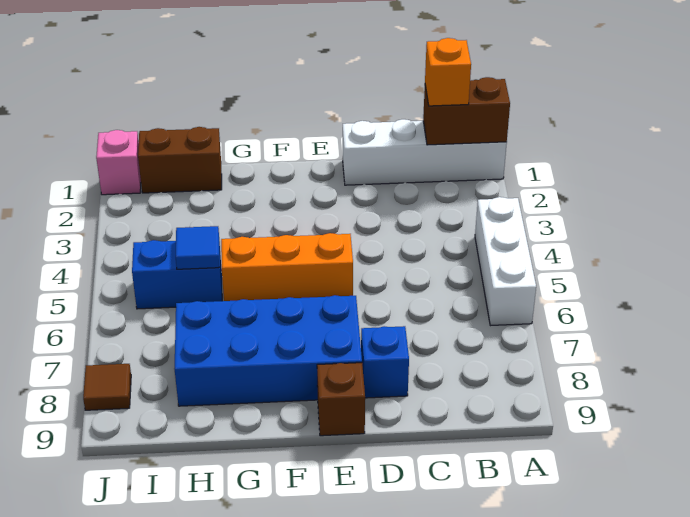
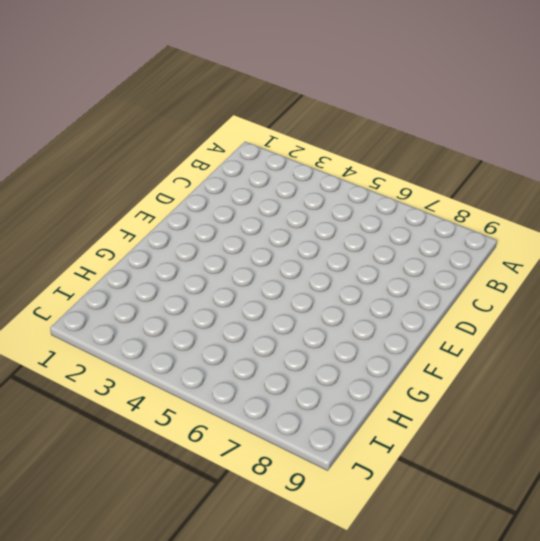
none -> white 1x4 brick [343,119,507,185]
none -> white 1x3 brick [475,197,536,326]
none -> blue 1x1 brick [361,326,409,398]

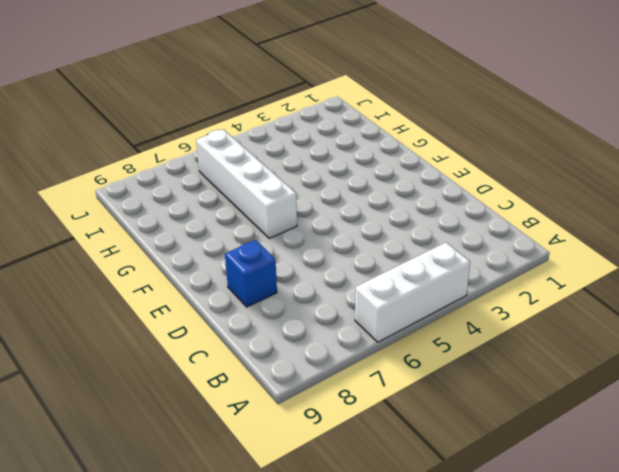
white 1x4 brick [196,129,297,238] -> white 1x4 brick moved to [343,119,507,185]
none -> orange 1x3 brick [221,233,353,301]
none -> blue 2x4 brick [174,295,362,406]
none -> brown 1x1 brick [317,363,365,436]

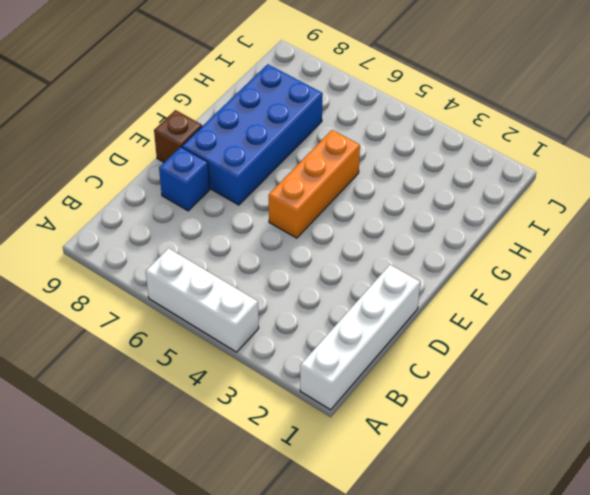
none -> brown 1x2 brick [138,127,222,193]
none -> blue 1x2 brick [132,240,222,309]
none -> pink 1x1 brick [96,130,141,195]

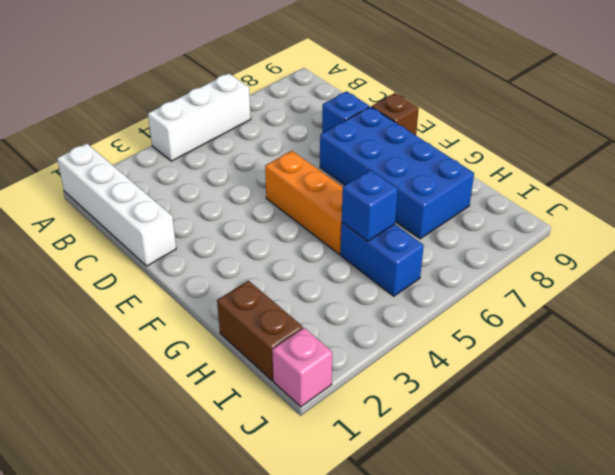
blue 1x1 brick [342,170,398,241] -> blue 1x1 tile [176,226,219,269]
none -> brown 1x1 tile [83,364,131,410]
none -> brown 1x2 brick [423,77,510,145]
none -> orange 1x1 brick [425,38,471,106]

